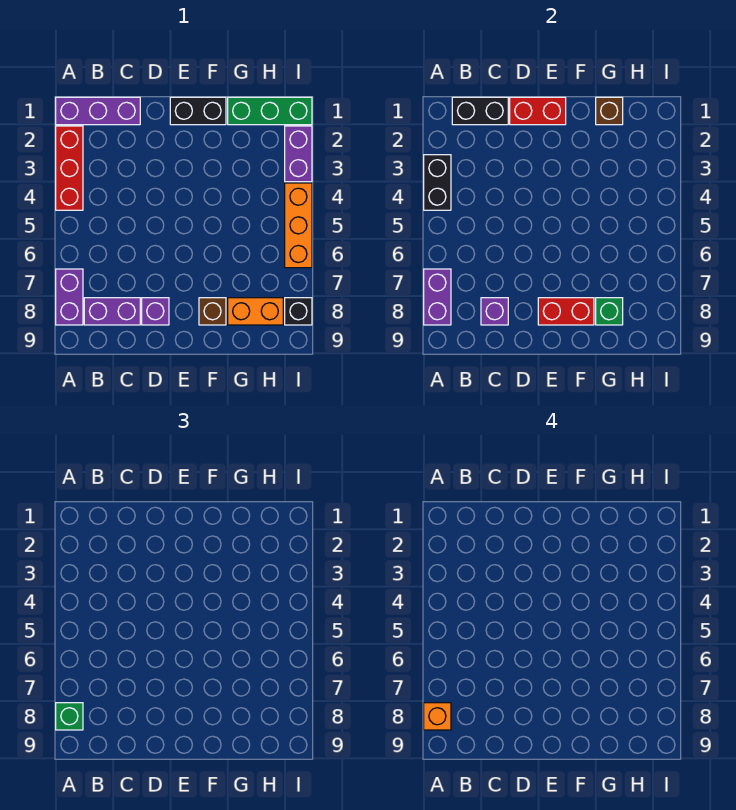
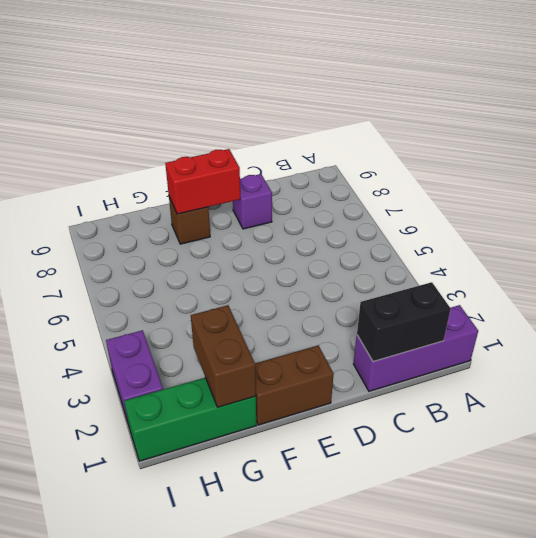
brown 1x2 brick [255,345,334,425] -> black 1x2 brick [170,97,226,125]
brown 1x2 brick [191,305,256,407] -> brown 1x1 brick [596,97,623,125]
none -> red 1x3 brick [56,126,83,210]
none -> purple 1x2 brick [56,269,83,325]
none -> purple 1x2 brick [84,298,140,325]

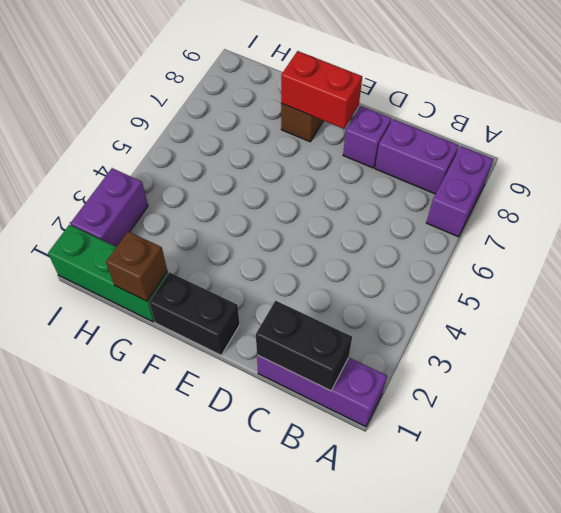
none -> red 1x3 brick [56,126,83,210]
none -> orange 1x2 brick [228,298,283,325]
none -> orange 1x3 brick [285,183,312,268]

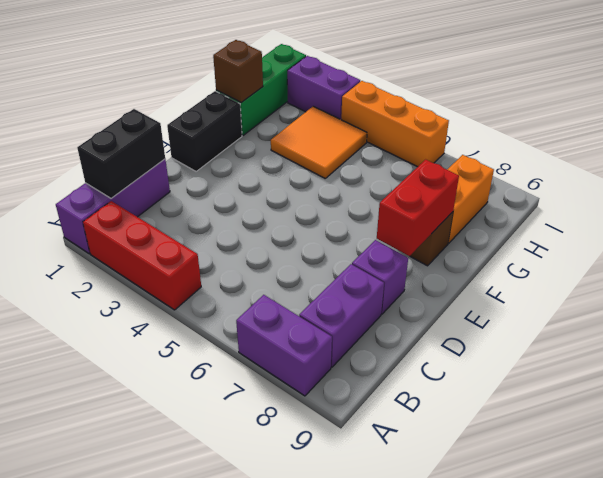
orange 2x2 tile [271,106,367,178] -> none
none -> black 1x1 brick [285,298,312,325]
none -> black 1x2 brick [424,155,451,210]
none -> purple 1x2 brick [424,269,451,325]

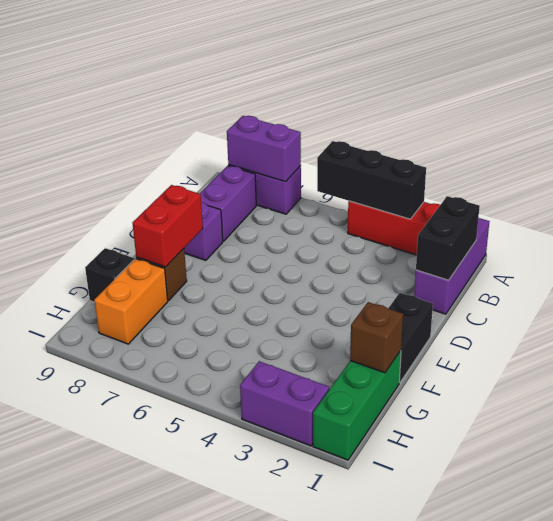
black 1x3 brick [317,141,426,219] -> black 1x2 brick [424,155,451,210]
black 1x1 brick [85,248,134,302] -> black 1x1 brick moved to [285,298,312,325]
none -> orange 1x3 brick [285,183,312,268]
none -> purple 1x1 brick [481,298,508,325]
none -> red 1x2 brick [510,97,566,125]

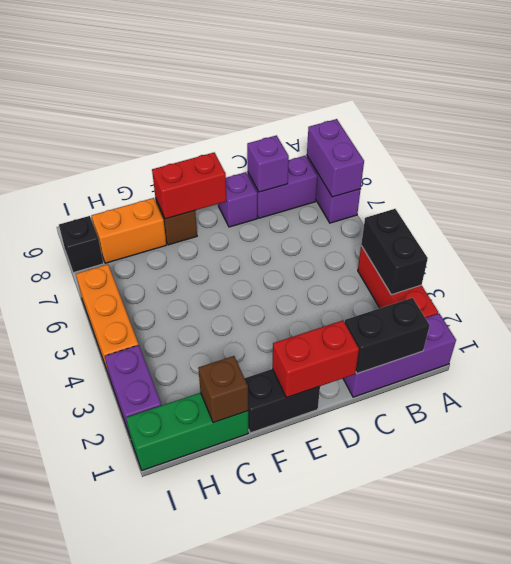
none -> green 1x1 brick [596,298,623,325]
none -> green 1x1 brick [56,703,83,730]
none -> orange 1x1 brick [424,703,451,730]

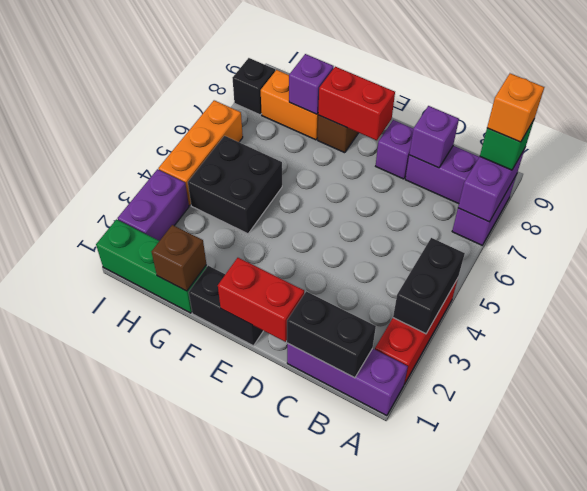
black 2x2 brick [188,136,282,234] -> none
purple 1x1 brick [289,54,334,114] -> green 1x1 brick [596,298,623,325]

